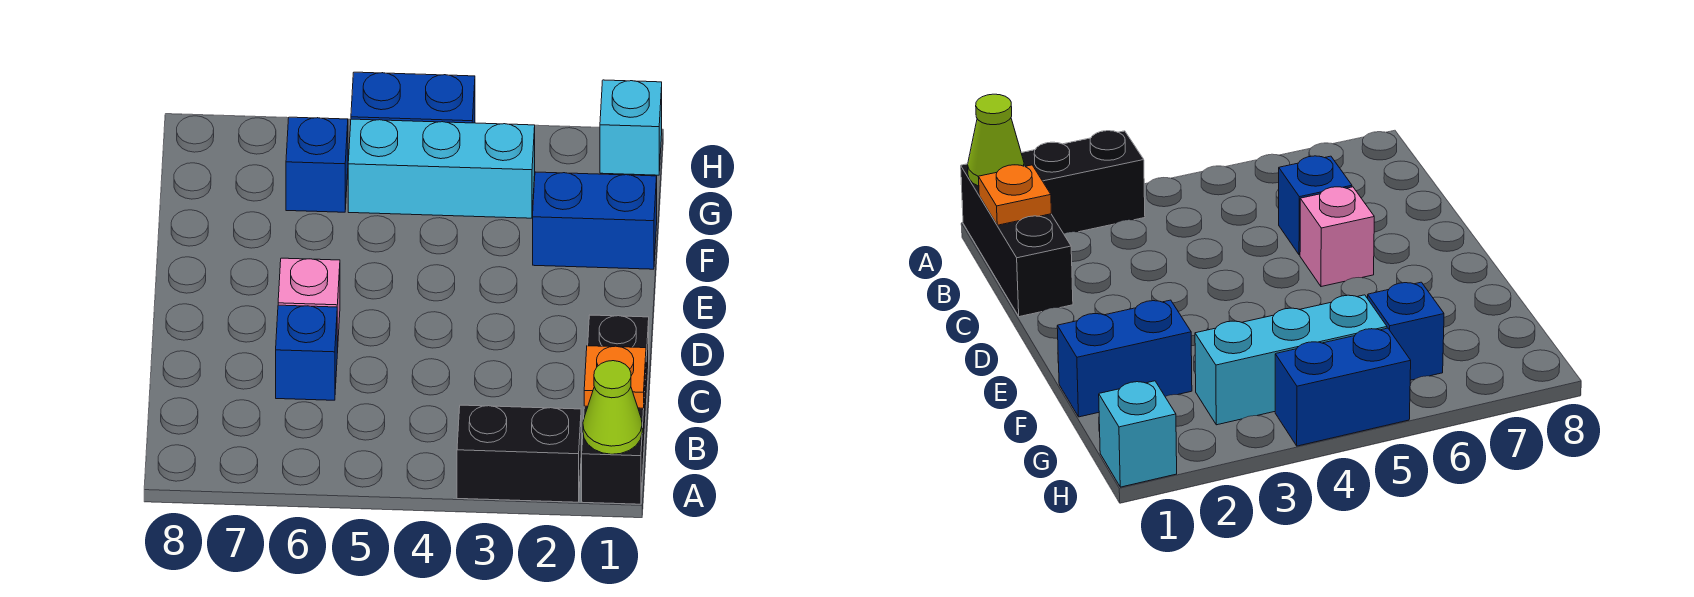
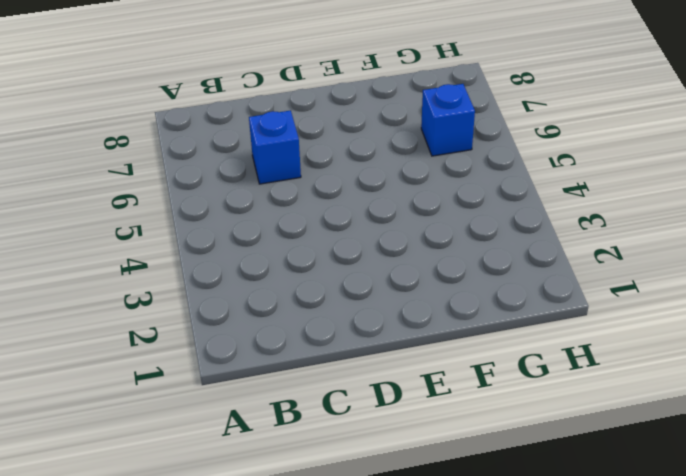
none -> black 1x3 brick [582,315,649,504]
none -> black 1x2 brick [457,405,581,502]

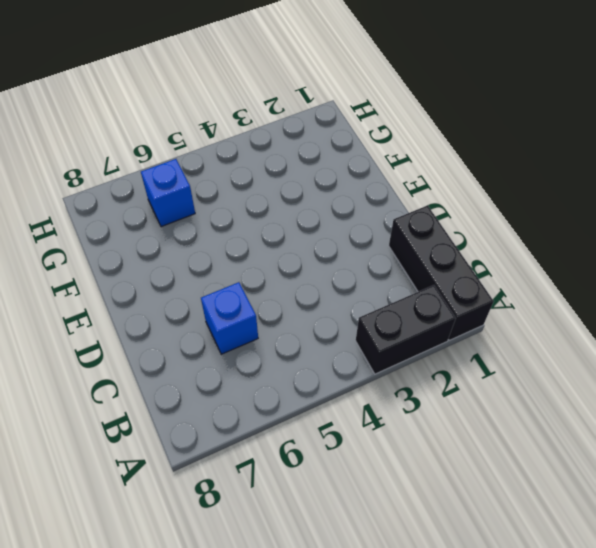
none -> pink 1x1 brick [278,258,340,353]
none -> blue 1x2 brick [533,172,657,269]

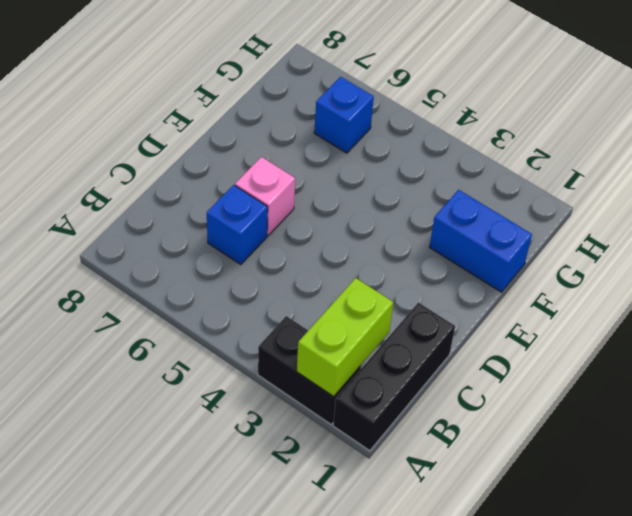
lime 1x2 brick [297,278,393,397] -> none
none -> cyan 1x3 brick [348,119,535,218]
none -> cyan 1x1 brick [600,80,662,175]

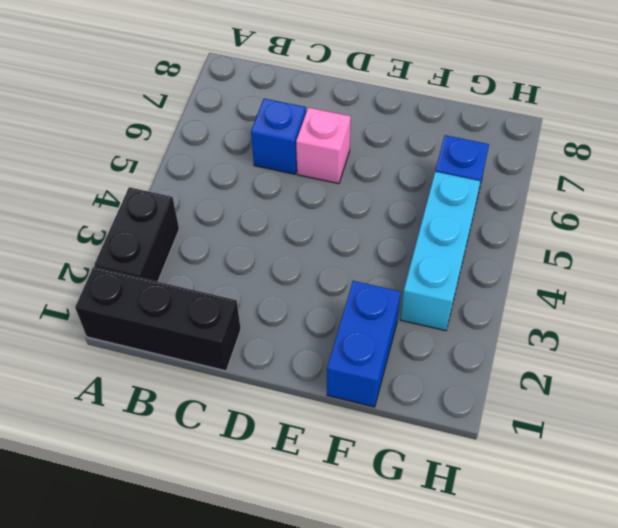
none -> cyan 1x1 brick [600,80,662,175]
none -> blue 1x2 brick [351,72,475,123]

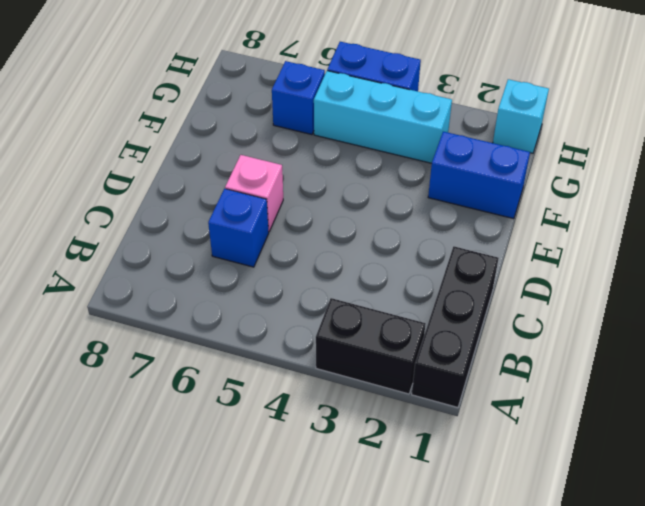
none -> lime 1x1 cone [583,361,642,454]
none -> orange 1x1 plate [584,346,646,408]

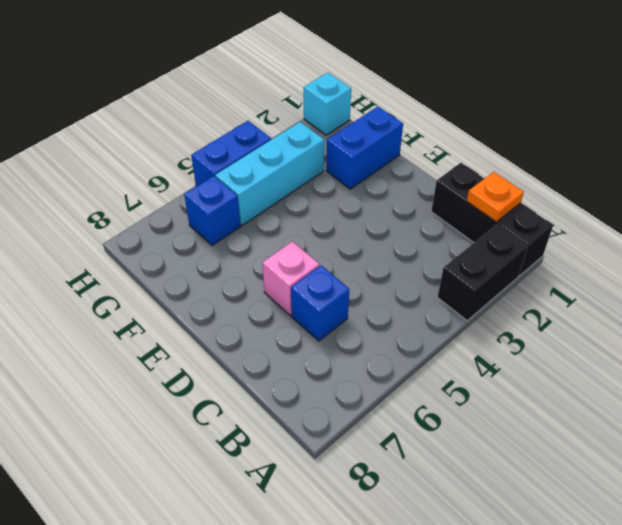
none -> lime 1x1 cone [583,361,642,454]

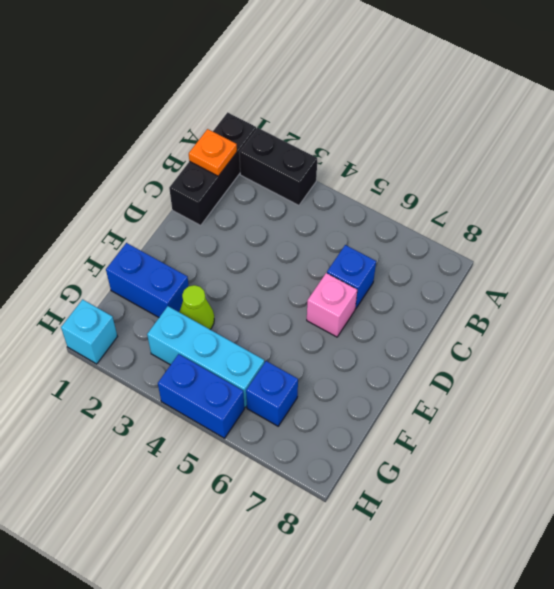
lime 1x1 cone [180,285,214,329] -> lime 1x1 cone moved to [583,361,642,454]

